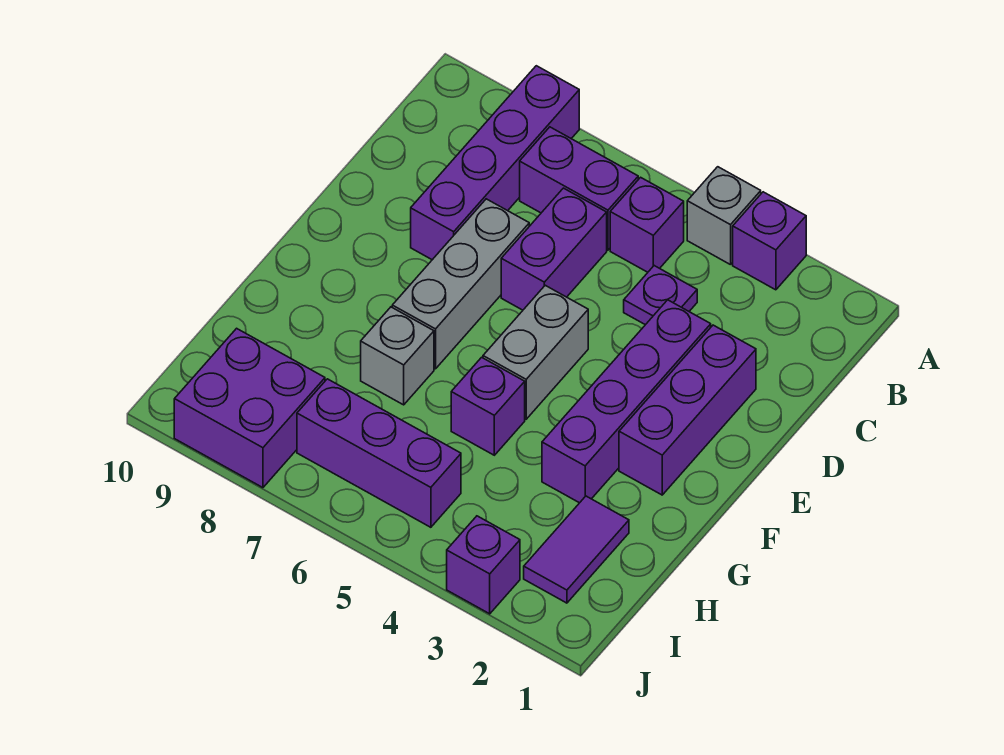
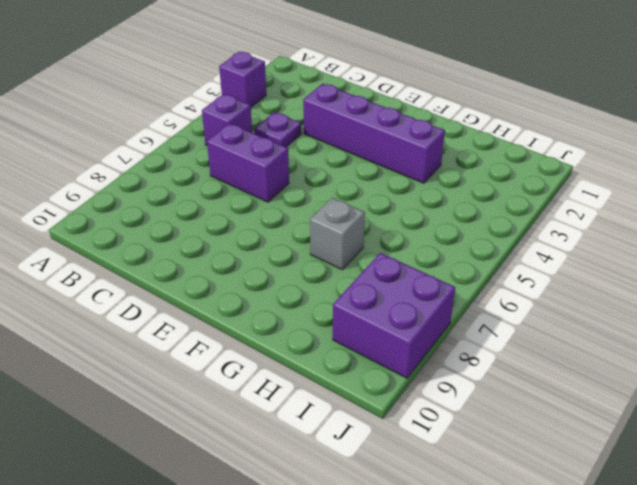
none -> grey 1x1 brick [687,167,761,265]
none -> purple 1x4 brick [411,66,579,260]
none -> purple 1x2 brick [520,127,638,250]

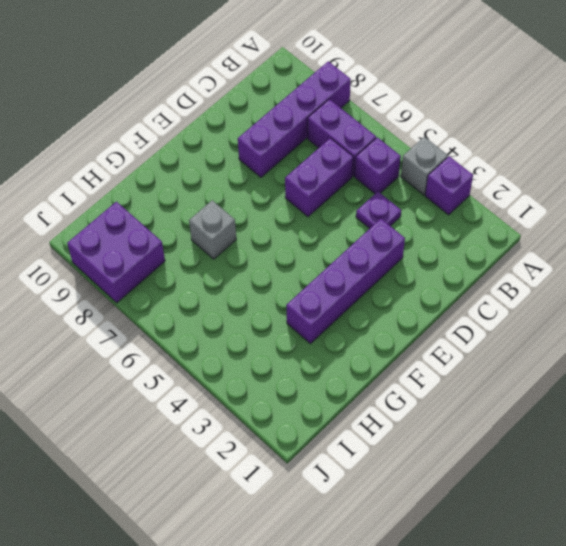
none -> purple 1x3 brick [619,325,756,495]
none -> grey 1x3 brick [392,199,529,369]
none -> grey 1x2 brick [483,285,588,419]

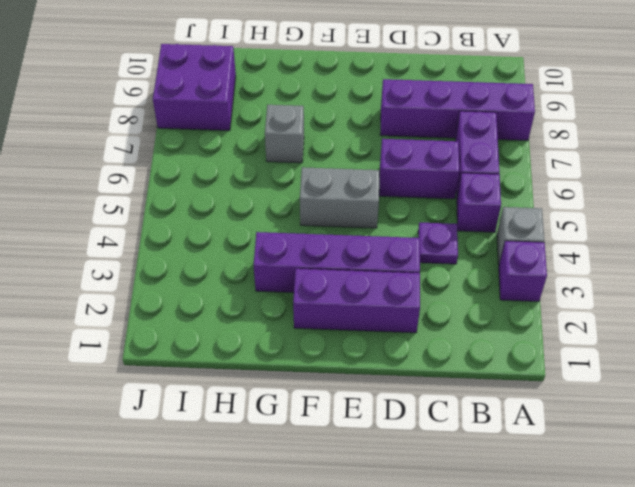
none -> grey 1x3 brick [392,199,529,369]
none -> purple 1x1 brick [451,357,525,455]
none -> purple 1x2 tile [524,496,629,603]

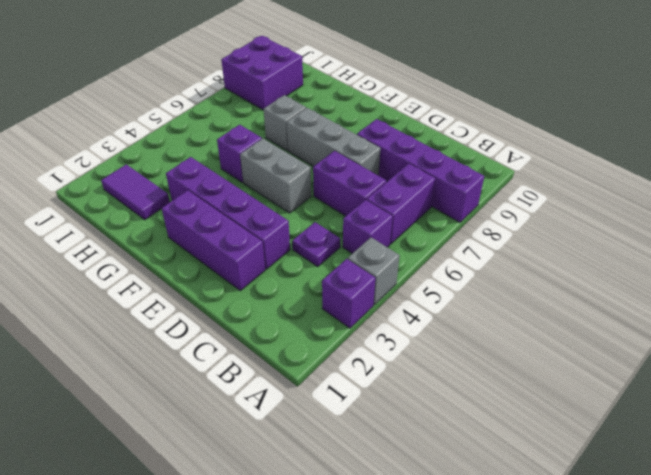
none -> purple 1x3 brick [297,379,461,527]
none -> purple 1x1 brick [447,516,520,614]

